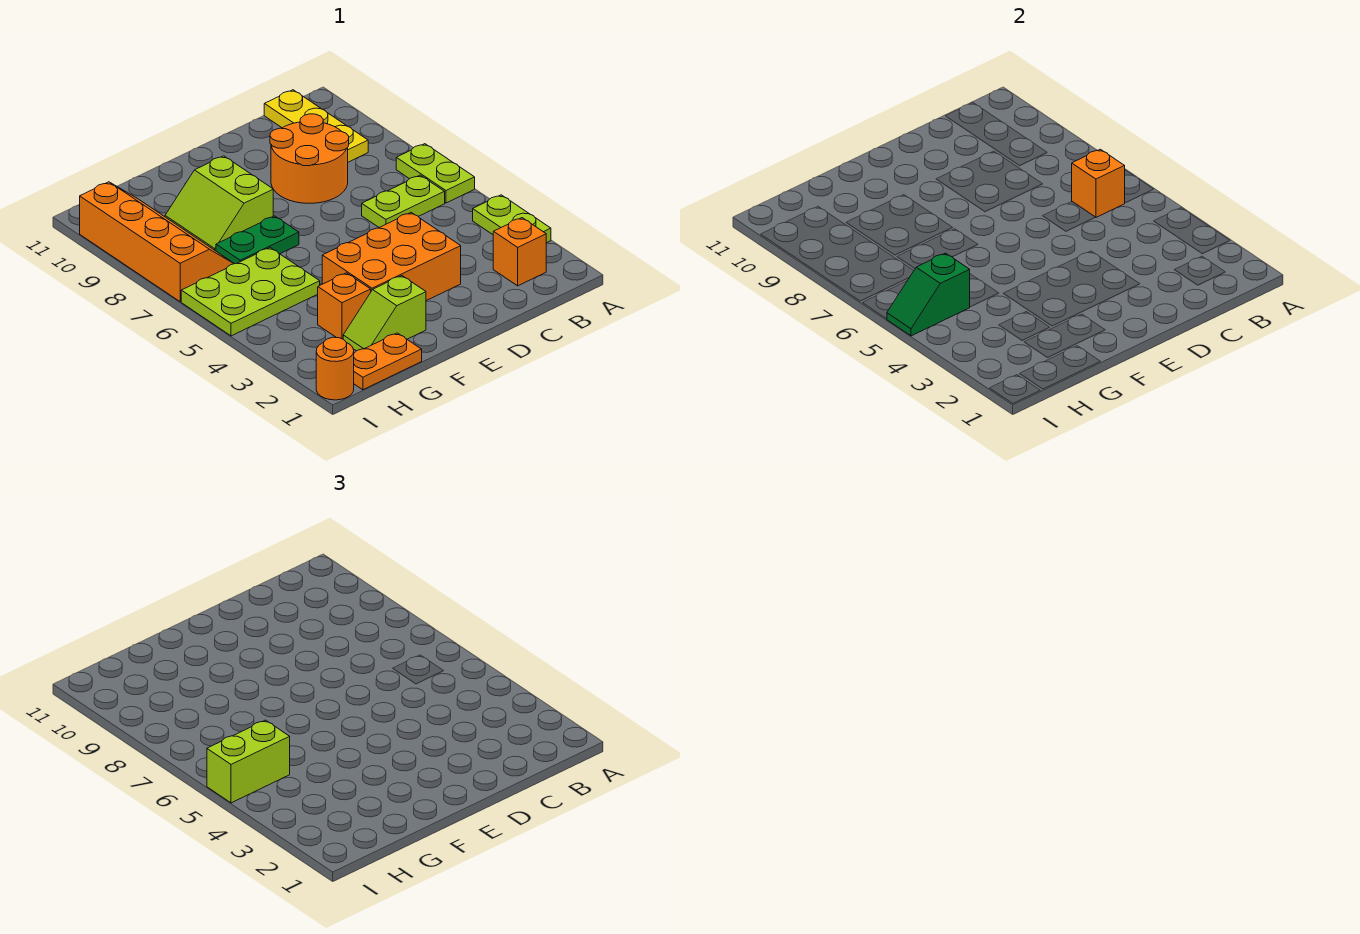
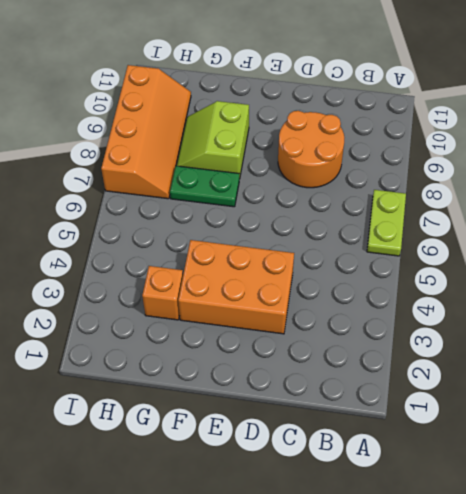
none -> lime 1x2 plate [473,195,551,243]
none -> orange 1x1 brick [493,218,546,286]
none -> lime 1x2 plate [362,175,445,227]

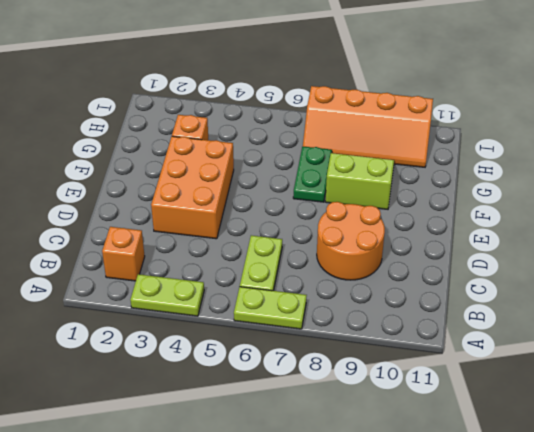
none -> yellow 1x3 plate [264,90,368,162]
none -> lime 1x2 slope [343,276,426,351]
none -> orange 1x2 plate [354,333,422,390]

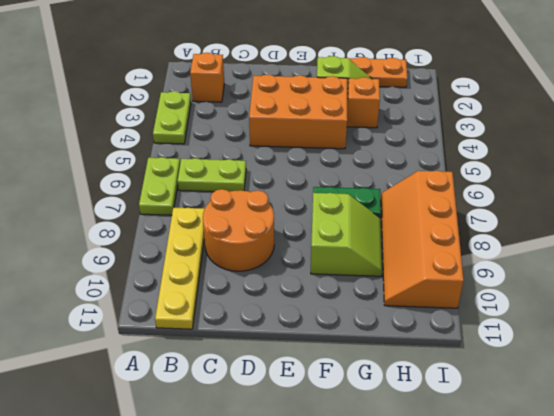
yellow 1x4 plate [155,208,205,329] -> yellow 1x3 plate [264,90,368,162]
none -> lime 2x3 plate [181,248,320,336]
none -> orange 1x1 round brick [316,337,354,400]
none -> orange 1x1 brick [1072,149,1125,217]

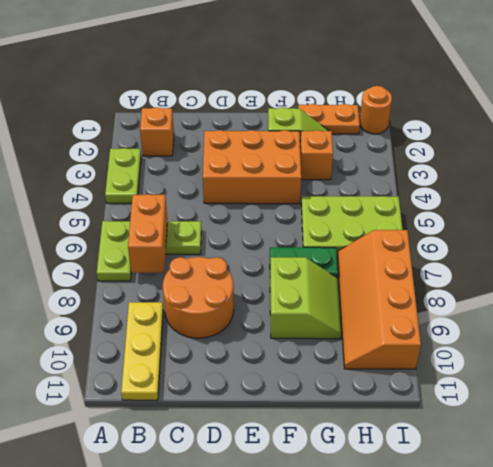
orange 1x2 brick [128,194,167,273] -> orange 1x1 brick [1072,149,1125,217]
none -> green 1x2 slope [887,253,970,336]
none -> lime 1x2 brick [207,720,290,803]

